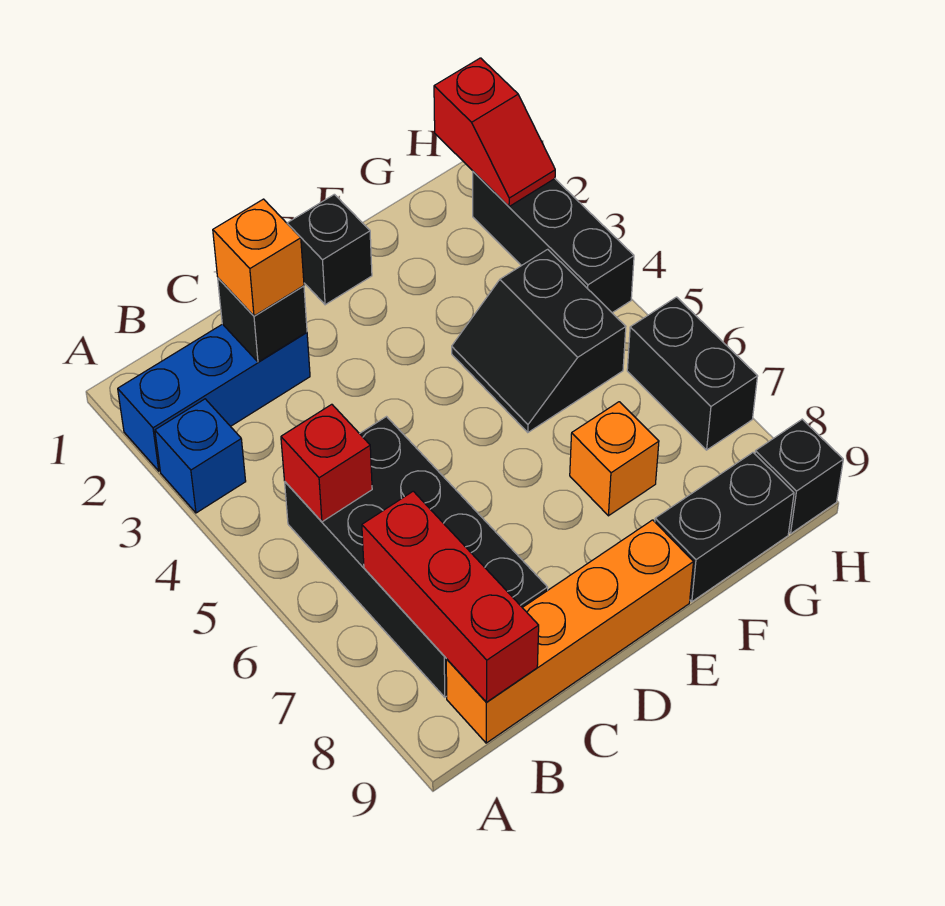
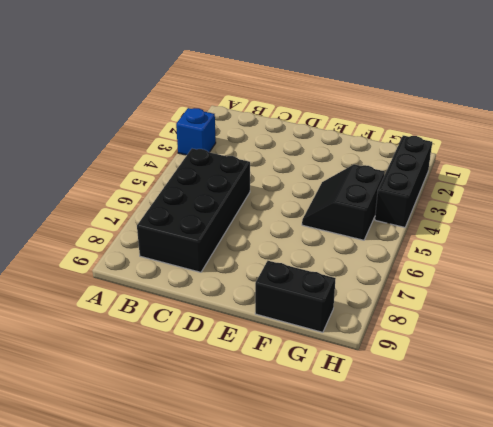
none -> blue 1x3 brick [118,324,310,471]
none -> orange 1x4 brick [446,520,693,743]
none -> black 1x1 brick [287,194,372,305]

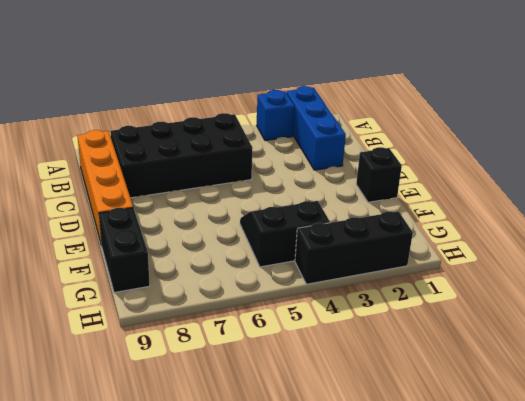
none -> orange 1x1 brick [570,402,659,516]
none -> black 1x2 brick [627,297,758,450]
none -> black 1x1 brick [755,419,843,534]

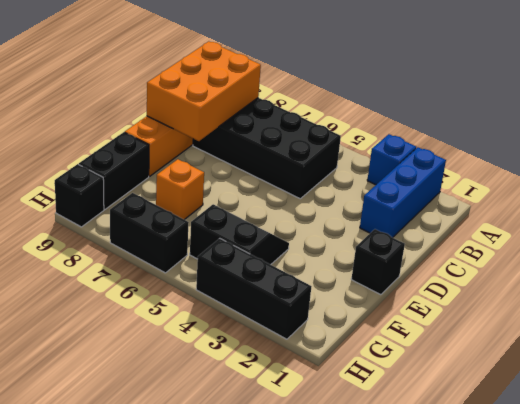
orange 2x3 brick [147,41,261,141] -> red 1x3 brick [362,491,539,702]
none -> red 1x1 brick [281,404,372,522]
none -> black 1x1 brick [218,278,307,362]
none -> red 1x2 slope [434,58,555,207]

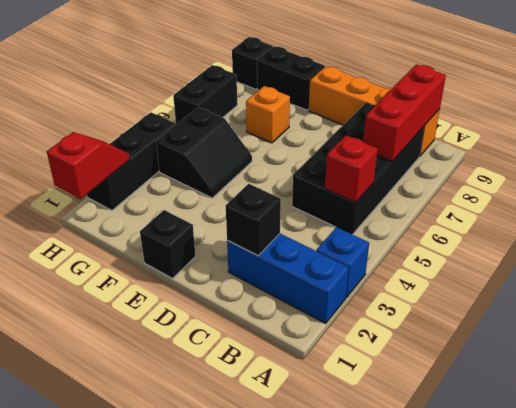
none -> orange 1x1 brick [213,199,304,316]

